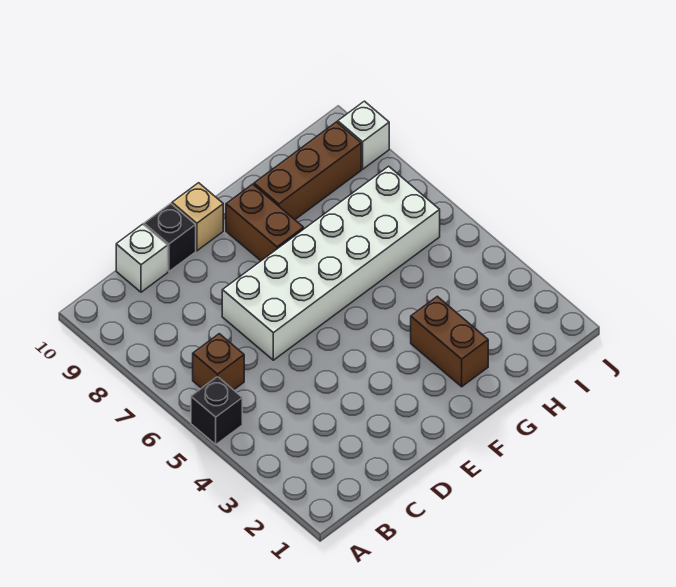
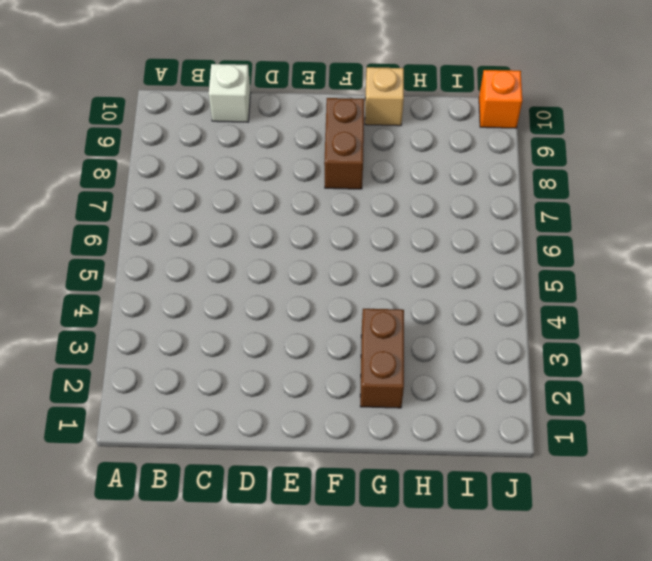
tan 1x1 brick [365,67,404,126] -> tan 1x1 brick moved to [172,183,223,251]
orange 1x1 brick [479,70,522,128] -> none
none -> black 1x1 brick [191,376,242,444]
none -> brown 1x1 brick [193,334,244,390]

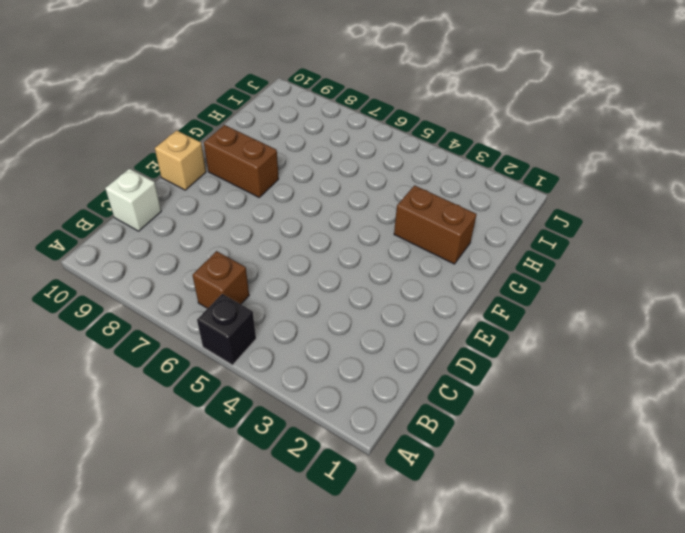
none -> white 2x6 brick [222,166,440,360]
none -> black 1x1 brick [144,203,196,271]

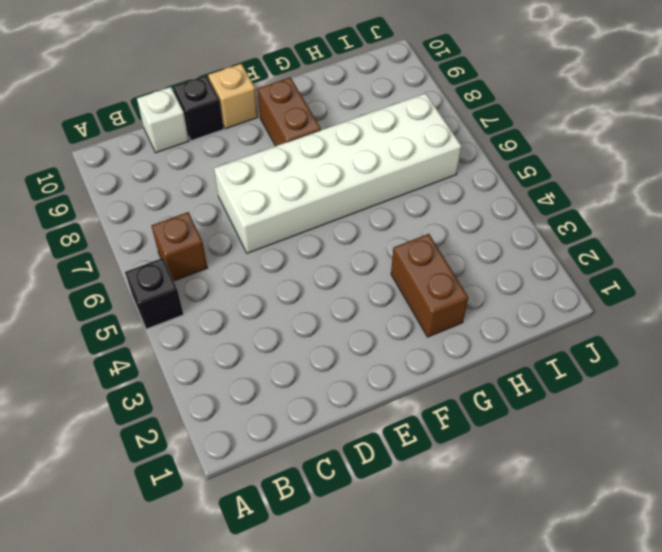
none -> brown 1x3 brick [254,122,361,220]
none -> white 1x1 brick [338,101,389,169]

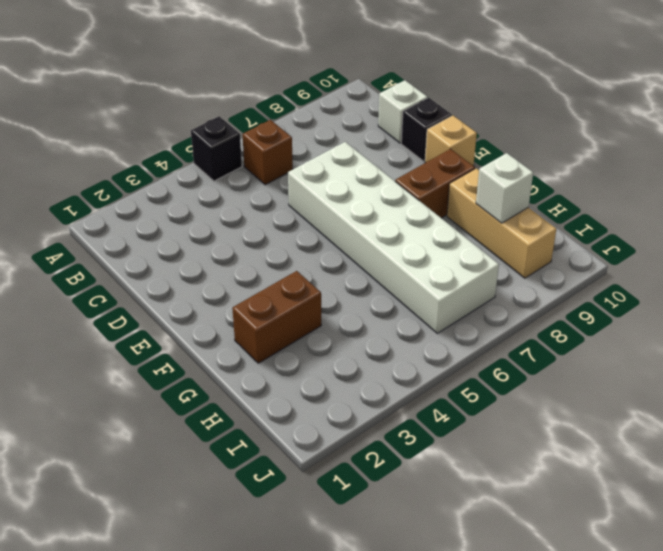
tan 1x3 brick [447,168,556,278] -> brown 1x3 brick [254,122,361,220]
white 1x1 brick [476,153,533,223] -> white 1x1 brick moved to [338,101,389,169]

